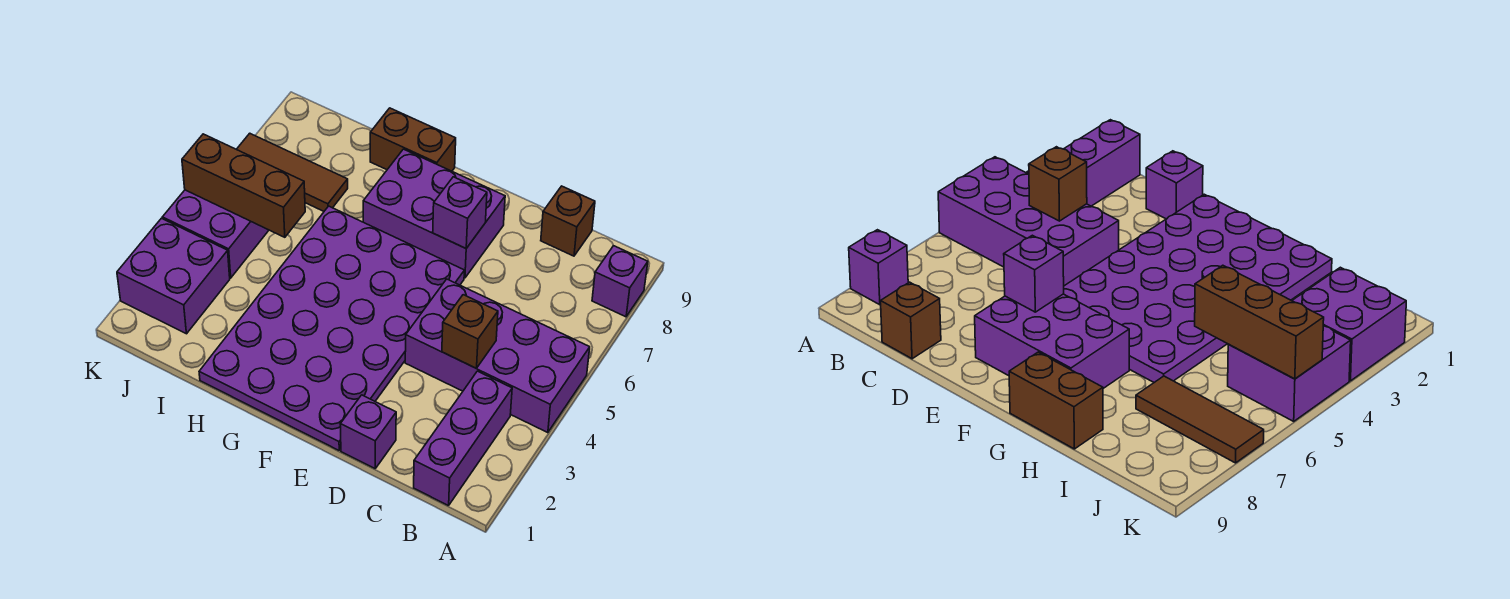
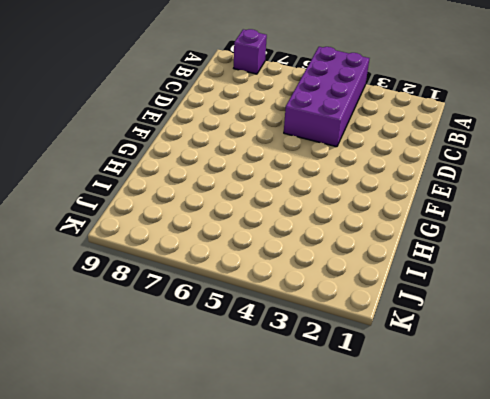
none -> purple 1x3 brick [414,371,512,506]
none -> brown 1x1 brick [541,186,595,256]
none -> purple 1x1 brick [340,395,396,468]

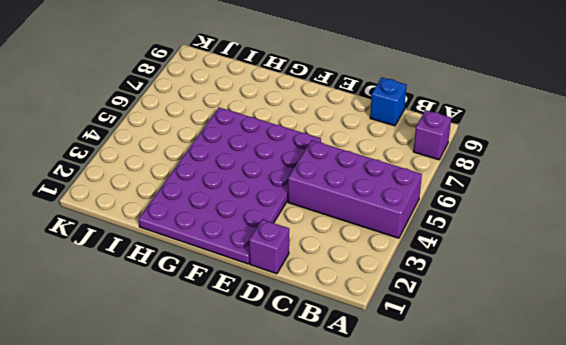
blue 1x1 brick [370,78,407,126] -> brown 1x1 brick [541,186,595,256]
none -> purple 1x3 brick [414,371,512,506]
none -> purple 2x3 brick [363,149,505,278]
none -> brown 1x2 brick [370,108,456,171]

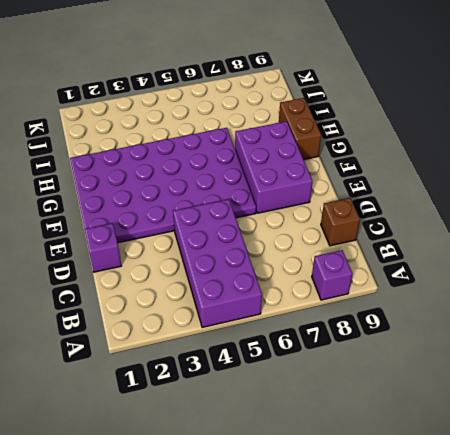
none -> purple 1x3 brick [414,371,512,506]
none -> brown 1x3 tile [237,133,348,211]
none -> purple 2x2 brick [117,218,230,334]

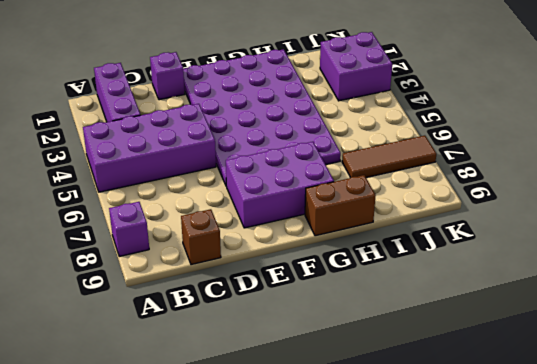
none -> purple 2x2 brick [162,190,269,278]
none -> brown 1x1 brick [442,295,498,368]
none -> purple 1x1 brick [433,177,487,248]

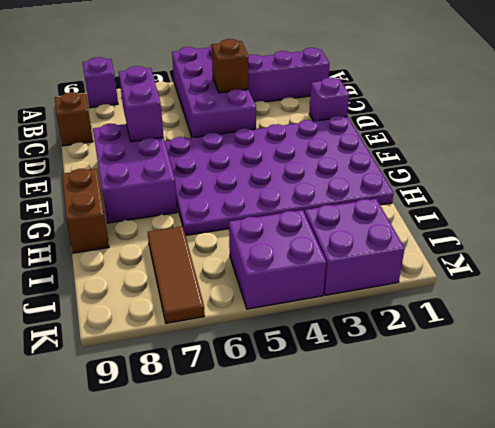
purple 1x2 brick [119,66,163,142] -> purple 1x1 brick [433,177,487,248]
none -> brown 1x3 brick [182,134,305,237]

